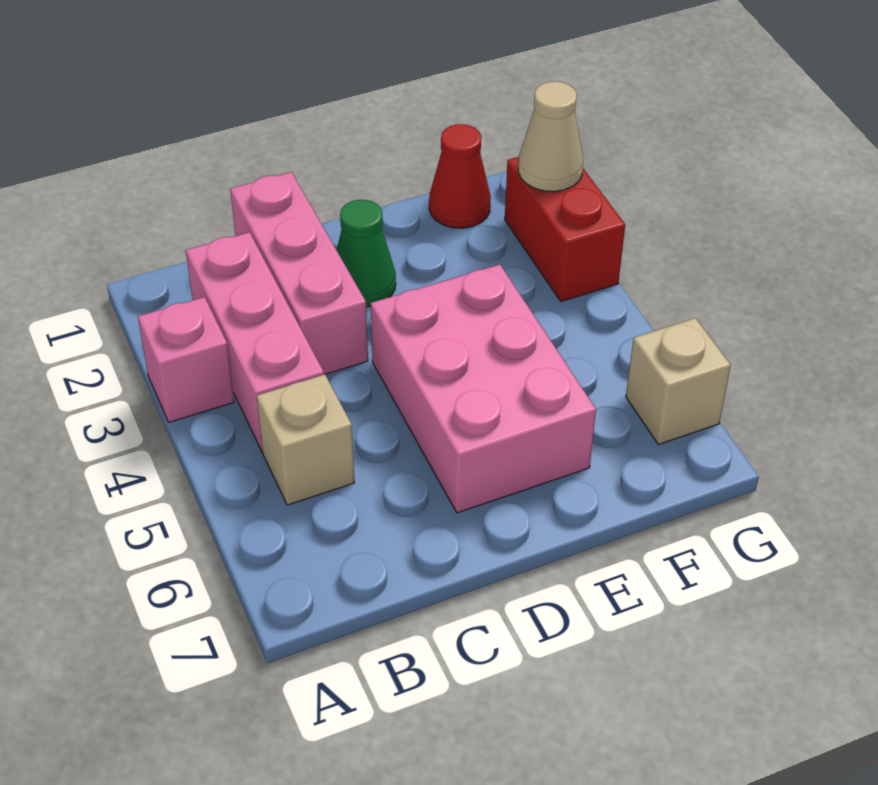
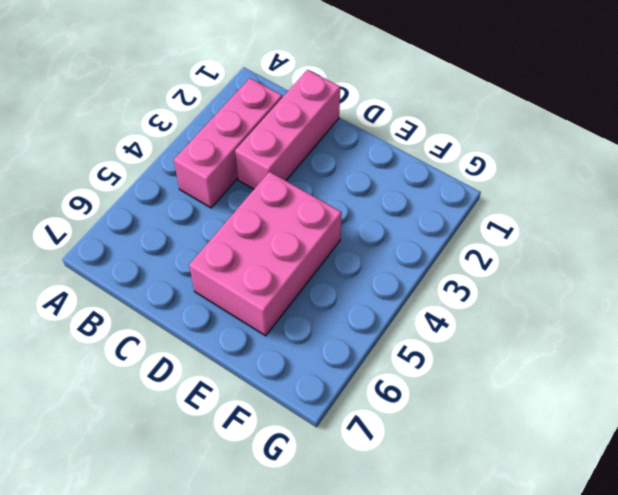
none -> pink 1x1 brick [138,297,234,422]
none -> tan 1x1 brick [257,375,354,505]

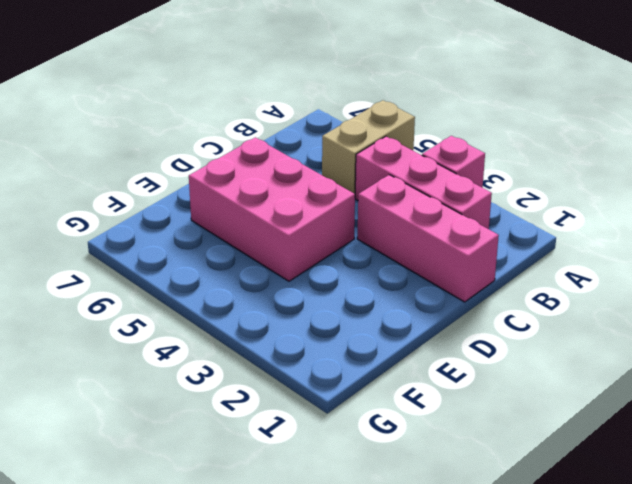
tan 1x2 brick [322,100,415,194] -> tan 1x1 brick [257,375,354,505]
none -> green 1x1 cone [337,200,396,307]
none -> red 1x1 cone [429,124,491,228]

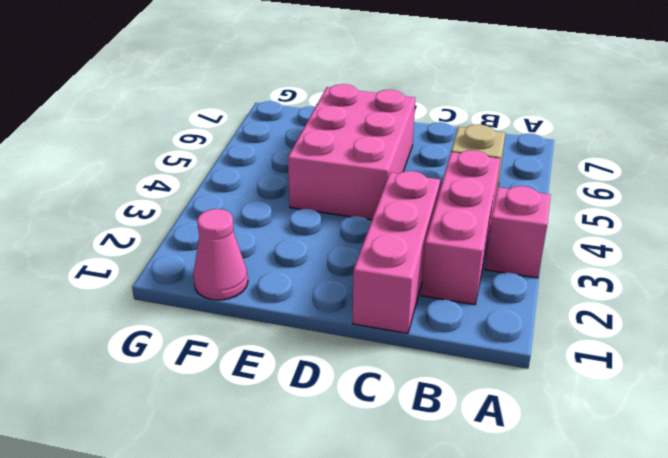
pink 1x1 cone [193,209,248,300] -> red 1x1 cone [429,124,491,228]
none -> green 1x1 cone [337,200,396,307]
none -> red 1x2 brick [505,157,625,302]

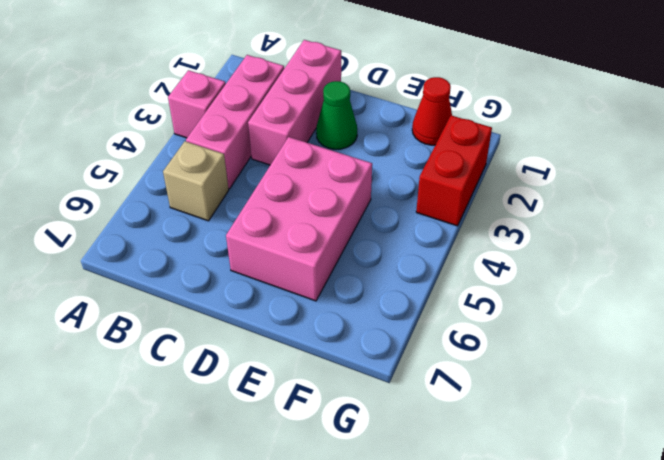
none -> tan 1x1 brick [626,318,731,444]
none -> tan 1x1 cone [518,81,583,192]

